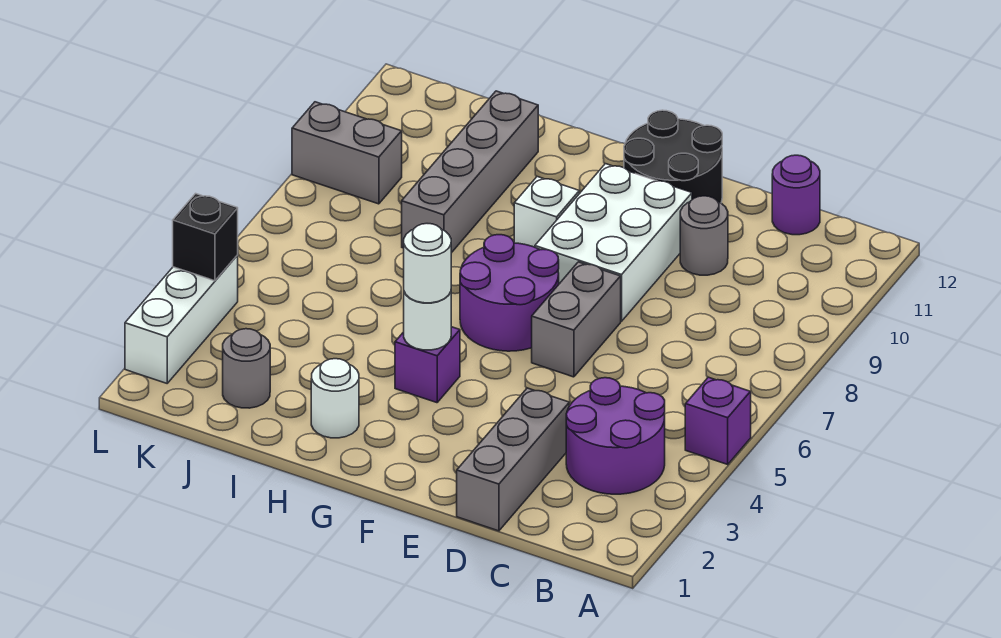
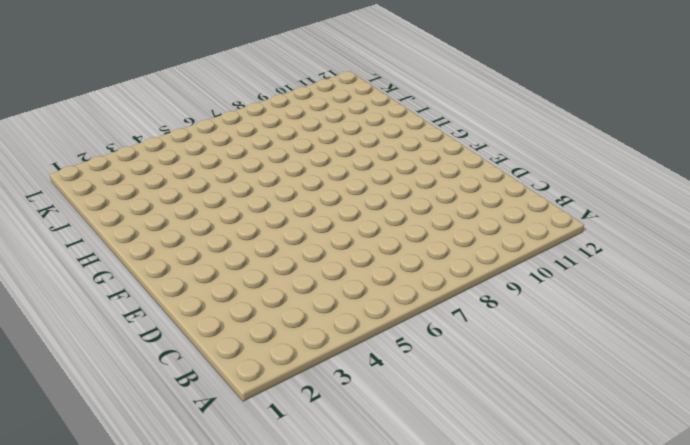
none -> purple 1x1 brick [685,377,751,464]
none -> purple 2x2 round brick [566,378,665,494]
none -> purple 1x1 round brick [772,155,820,235]

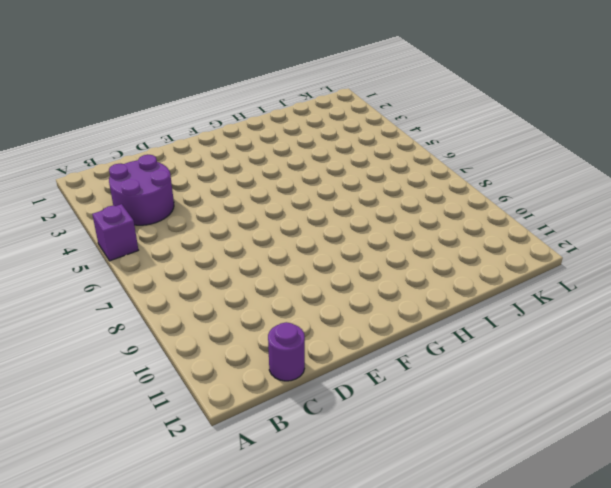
none -> grey 1x3 brick [457,388,569,531]
none -> grey 1x1 round brick [680,196,728,275]
none -> grey 1x2 brick [532,262,621,377]

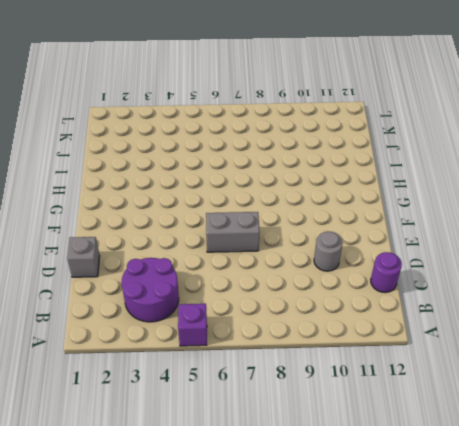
grey 1x1 brick [67,237,100,277] -> grey 1x3 brick [457,388,569,531]
none -> white 2x3 brick [535,164,692,321]
none -> black 2x2 round brick [624,110,722,203]
none -> purple 2x2 round brick [460,235,559,351]

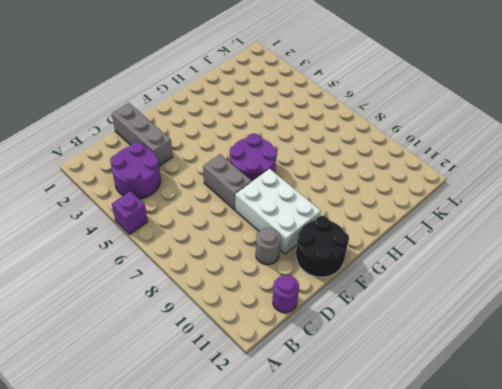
none -> purple 1x1 brick [395,327,460,403]
none -> white 1x1 brick [514,177,579,247]
none -> white 1x1 round brick [311,359,359,438]

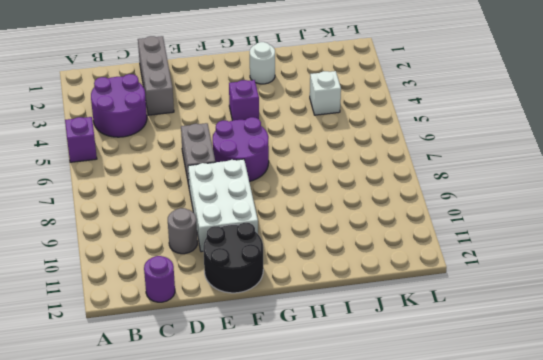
white 1x1 brick [310,71,341,115] -> white 1x1 brick moved to [514,177,579,247]
none -> grey 1x4 brick [402,91,538,253]
none -> grey 1x1 round brick [223,329,270,408]
none -> grey 1x2 brick [292,102,402,204]

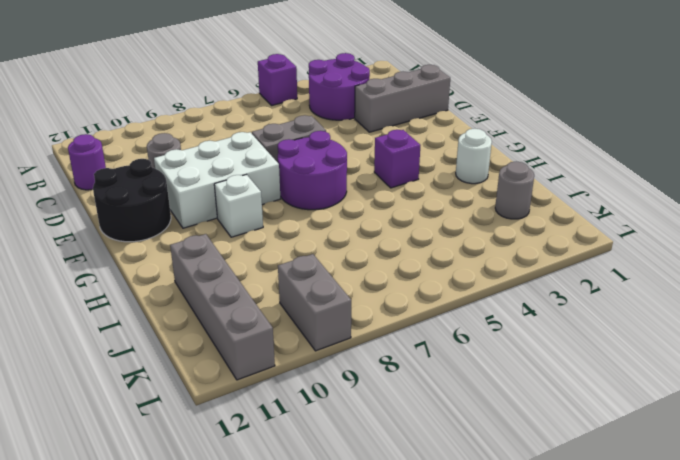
grey 1x4 brick [170,234,275,380] -> grey 1x4 brick turned to [402,91,538,253]
none -> white 1x3 brick [125,255,238,383]
none -> white 1x1 round brick [404,292,451,350]
none -> black 1x1 brick [173,194,238,281]

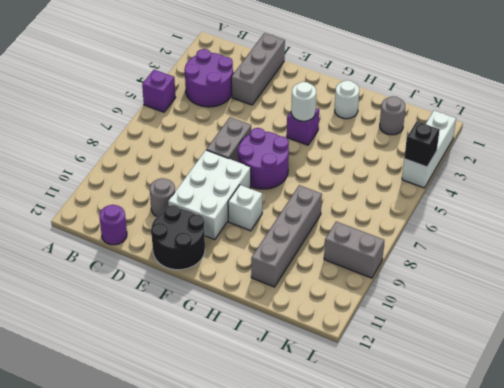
none -> white 1x1 round brick [404,224,451,303]

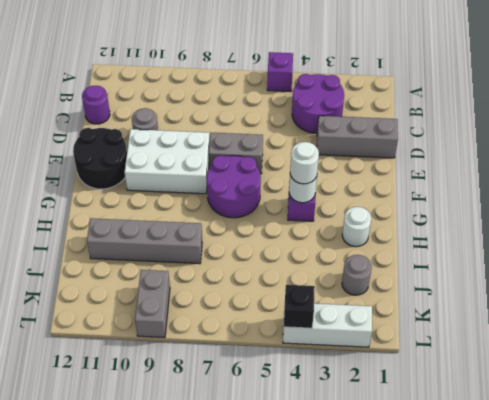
none -> white 1x1 brick [514,177,579,247]

